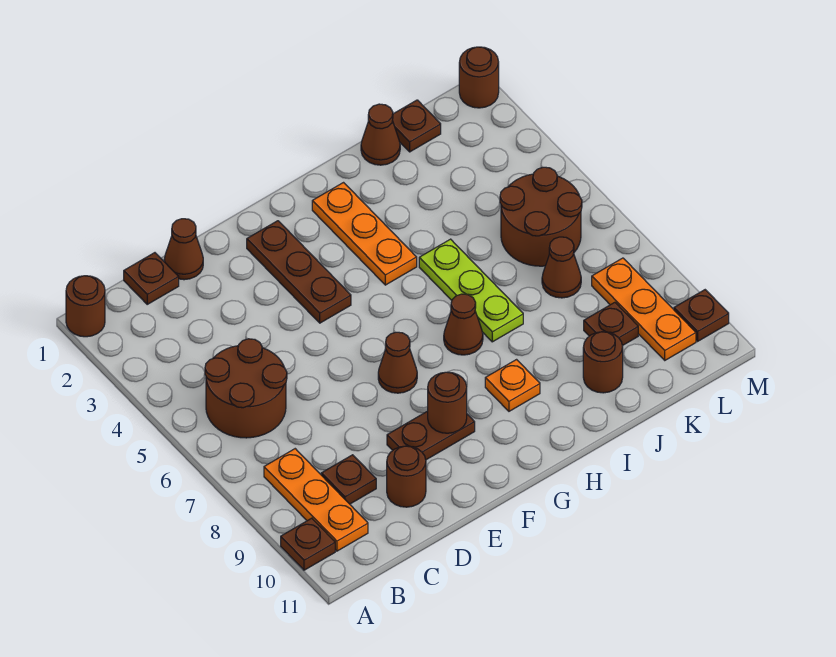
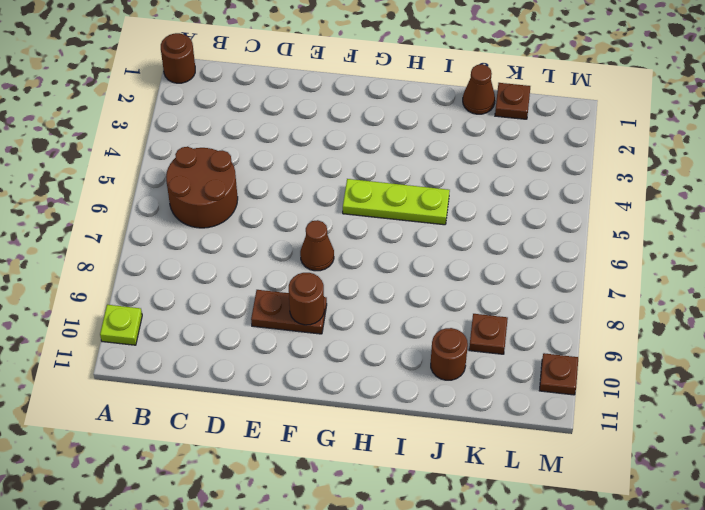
lime 1x1 plate [100,305,142,345] -> brown 1x1 plate [281,518,335,570]
lime 1x3 plate [343,179,450,225] -> lime 1x3 plate turned to [419,239,523,342]
none -> orange 1x3 plate [264,449,368,551]
none -> brown 1x1 plate [124,253,179,304]
none -> brown 1x1 plate [321,455,376,504]

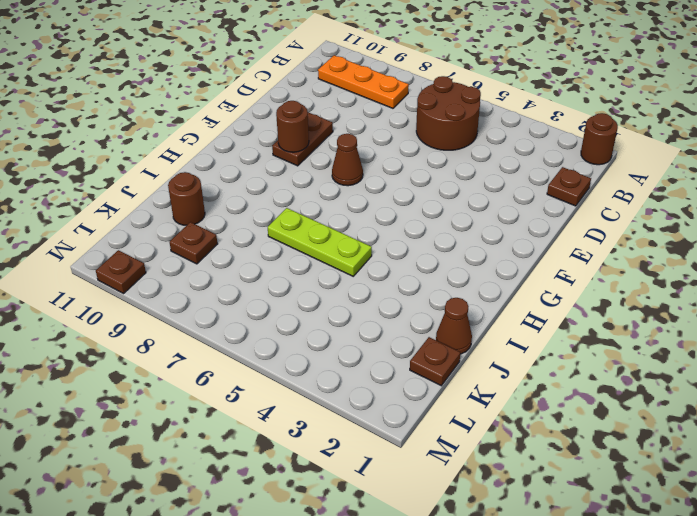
none -> brown 1x1 plate [281,518,335,570]
none -> brown 1x1 plate [321,455,376,504]
none -> brown 1x1 cone [164,219,203,280]

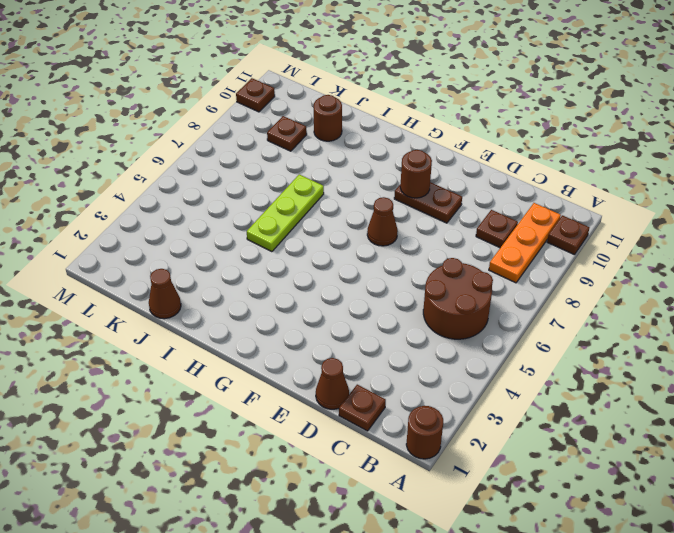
none -> brown 1x1 round brick [387,446,426,507]
none -> brown 1x3 plate [247,221,351,323]
none -> orange 1x3 plate [312,183,417,285]

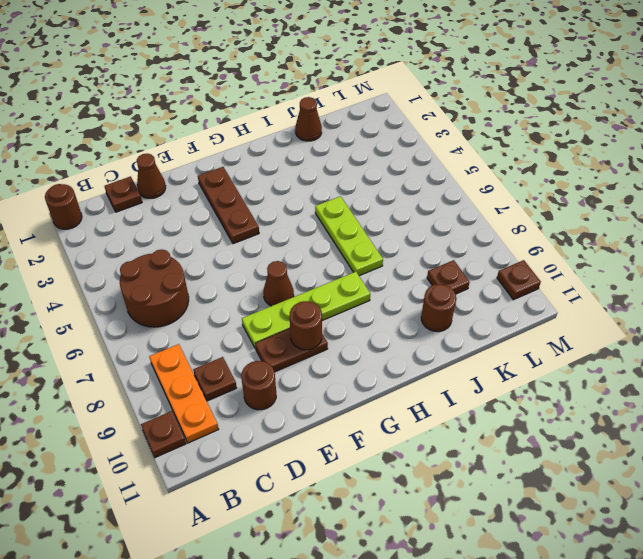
lime 1x4 plate [242,272,370,348] -> none
none -> orange 1x3 plate [312,183,417,285]
none -> brown 1x1 cone [444,294,483,355]
none -> orange 1x1 plate [485,360,540,411]

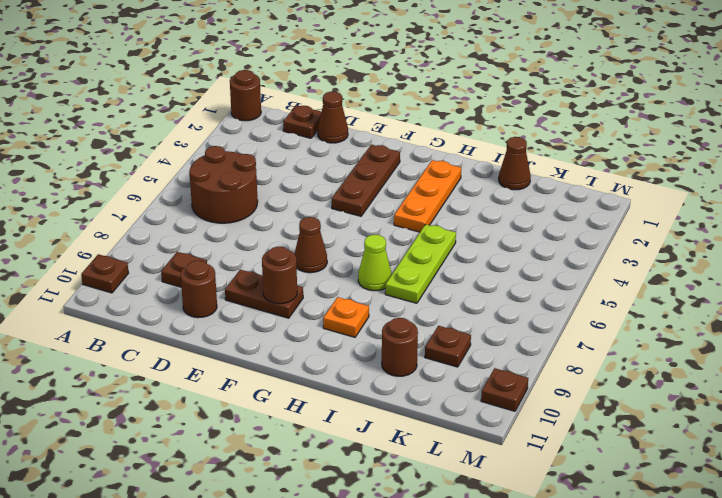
lime 1x1 cone [358,235,392,291] -> brown 1x1 cone [444,294,483,355]
none -> orange 1x3 plate [264,449,368,551]
none -> brown 1x1 plate [392,100,441,152]
none -> brown 2x2 round brick [500,167,582,266]

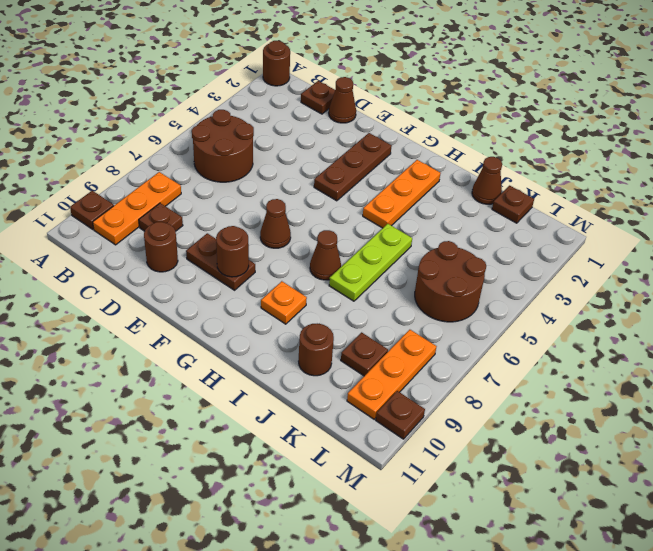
none -> brown 1x1 cone [542,237,581,298]
none -> brown 1x1 round brick [459,47,499,108]

